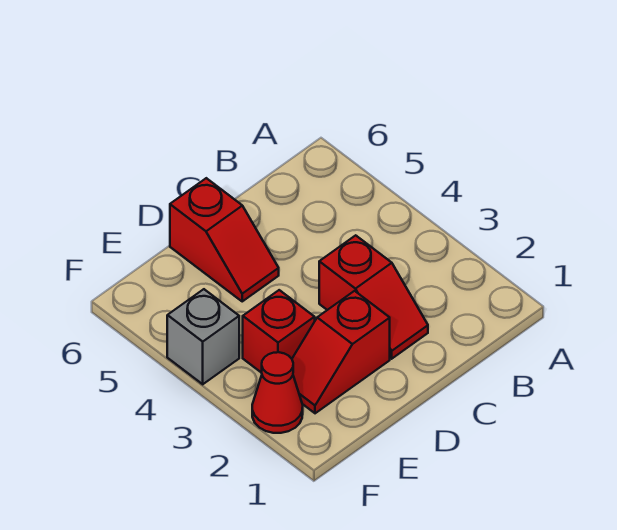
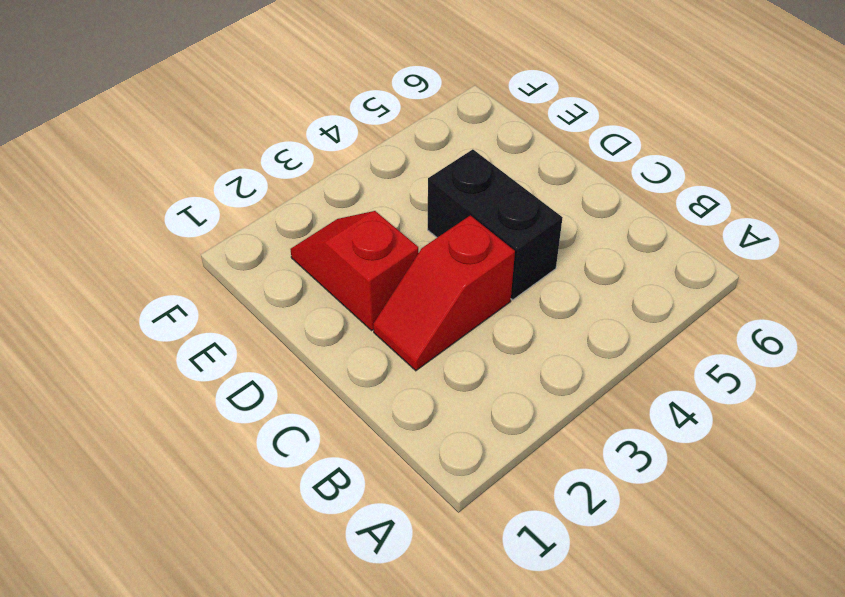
black 1x2 brick [428,149,563,300] -> none
none -> red 1x2 slope [170,178,279,301]
none -> red 1x1 brick [243,290,315,373]

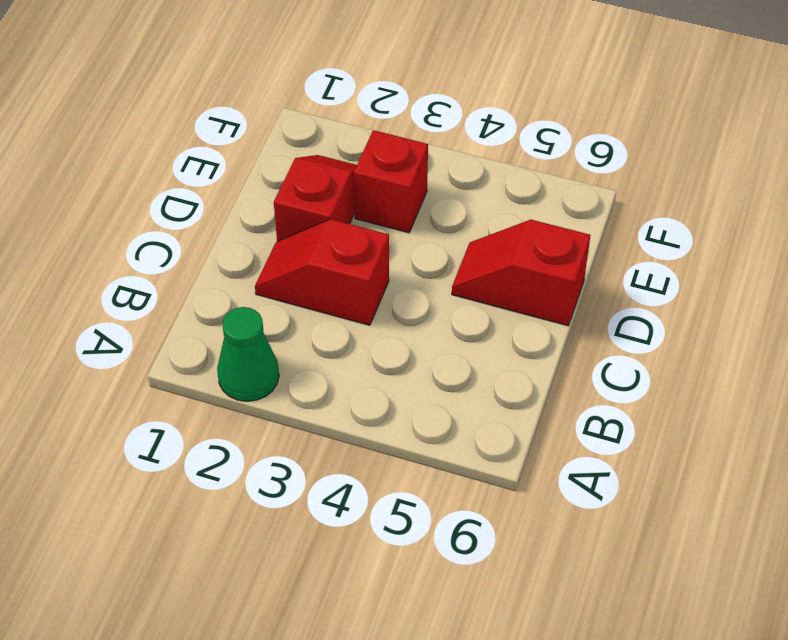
green 1x1 cone [217,307,279,401] -> none
none -> red 1x1 cone [252,352,303,433]
none -> grey 1x1 brick [167,289,239,384]

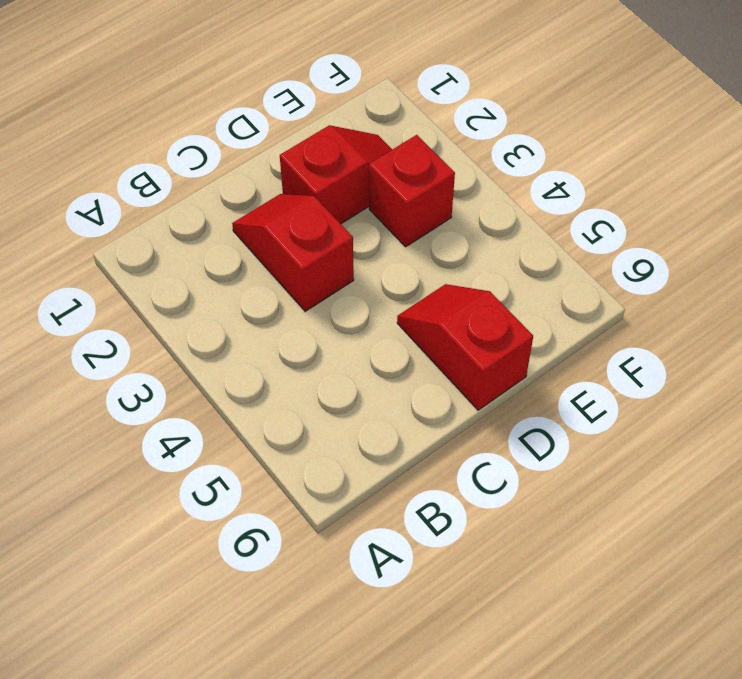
none -> red 1x1 cone [252,352,303,433]
none -> grey 1x1 brick [167,289,239,384]

